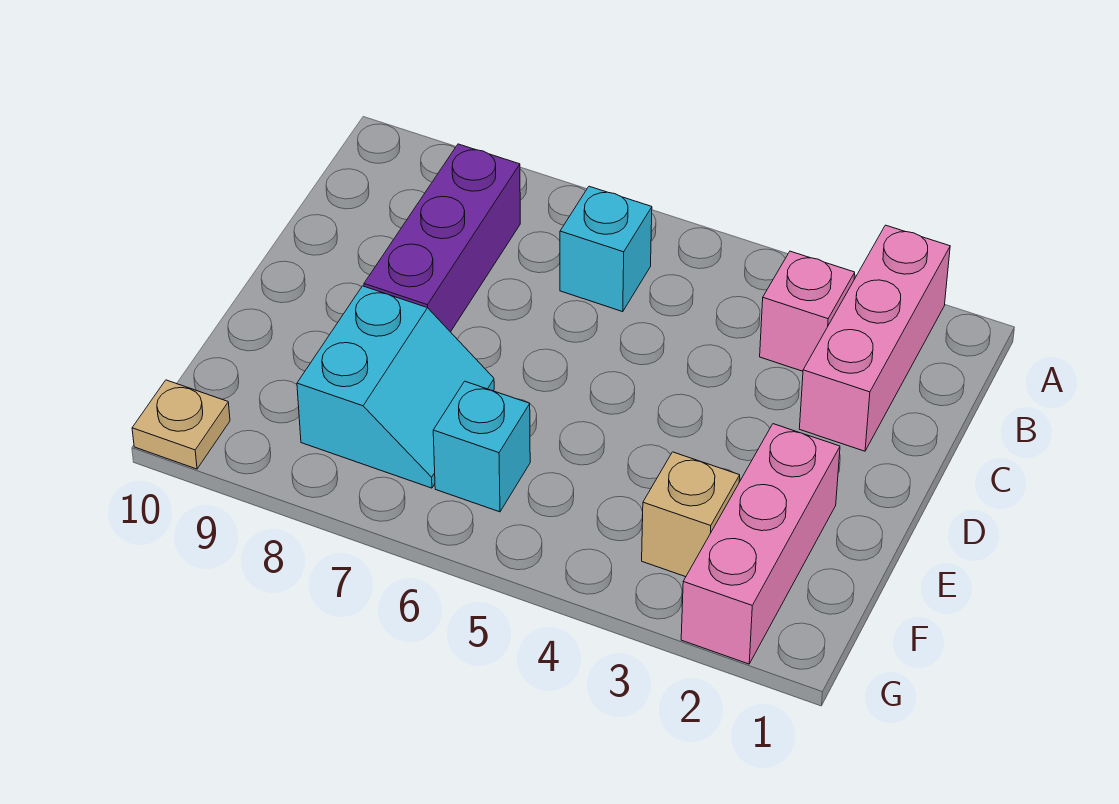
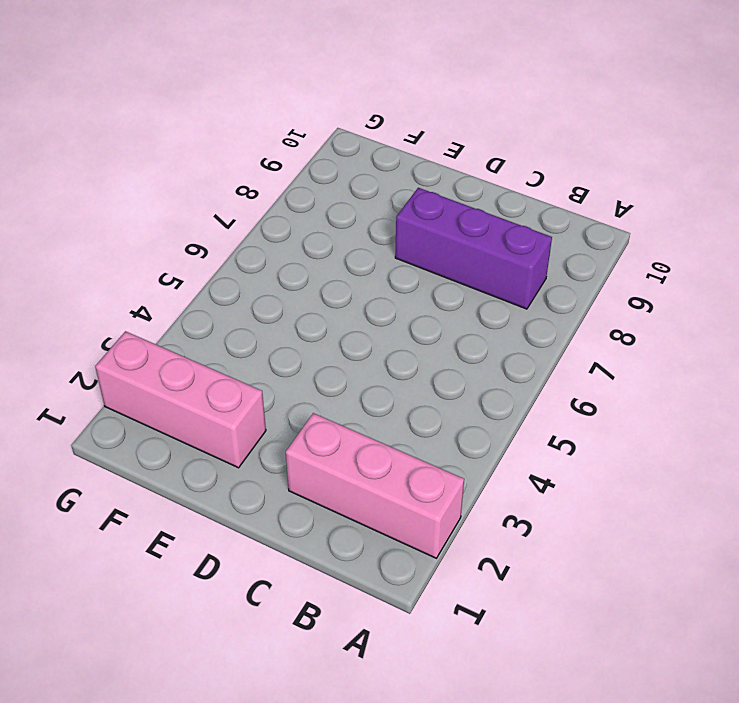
none -> pink 1x1 brick [760,251,855,371]
none -> cyan 1x1 brick [560,186,652,312]

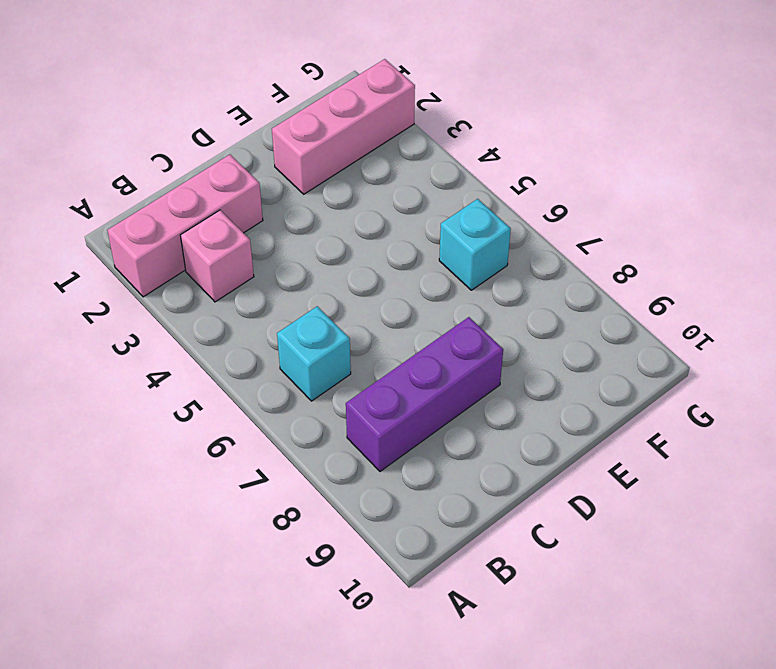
none -> cyan 2x2 slope [297,286,494,488]
none -> tan 1x1 brick [642,452,740,577]

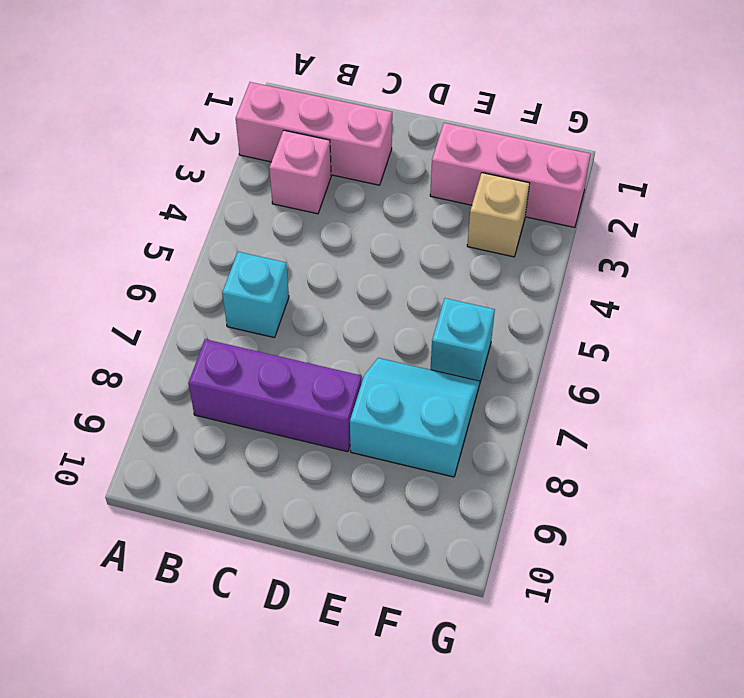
none -> tan 1x1 plate [132,380,230,469]

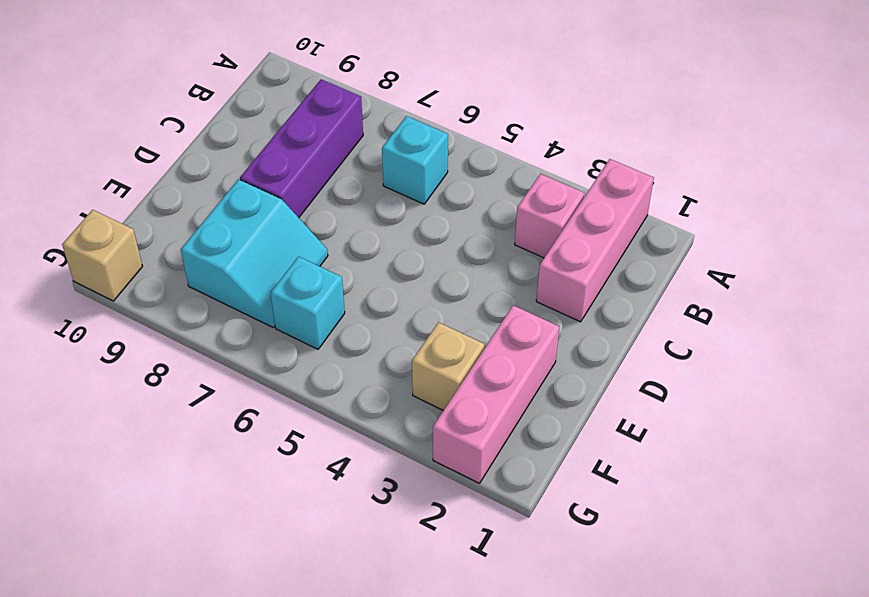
tan 1x1 brick [62,210,143,301] -> tan 1x1 plate [132,380,230,469]

